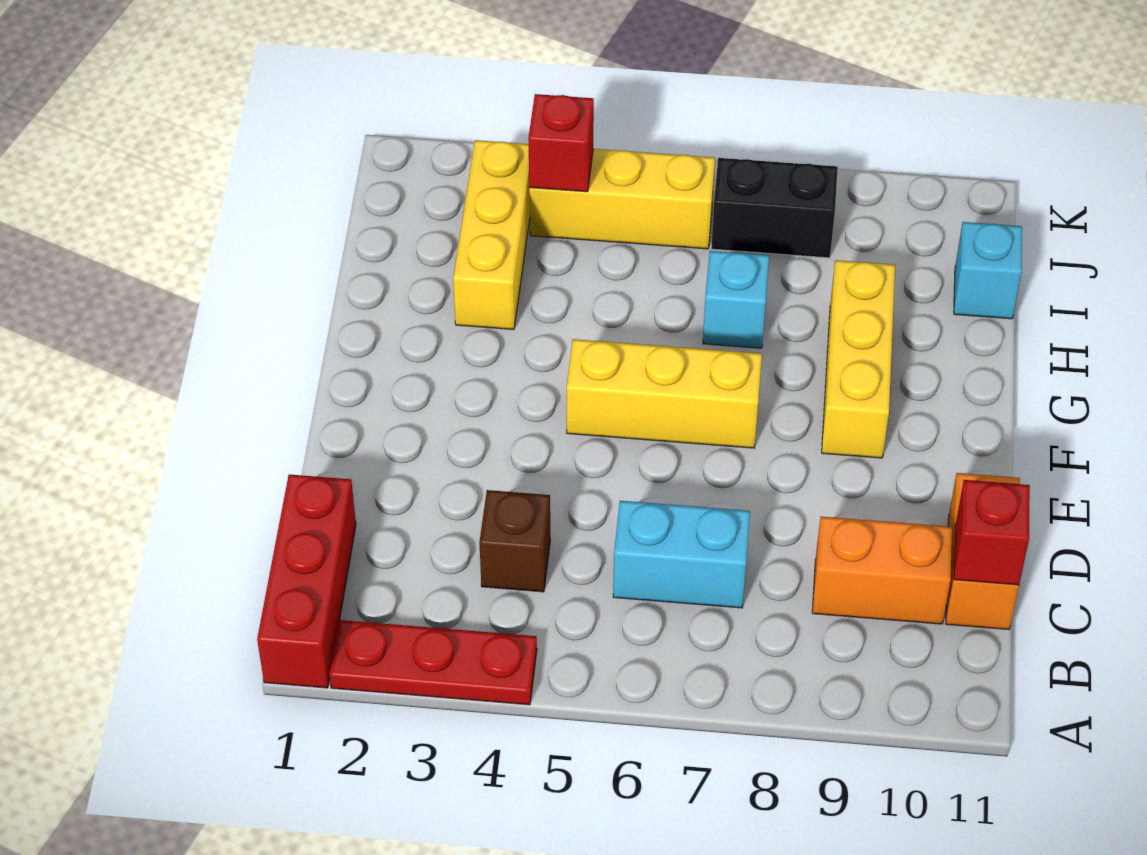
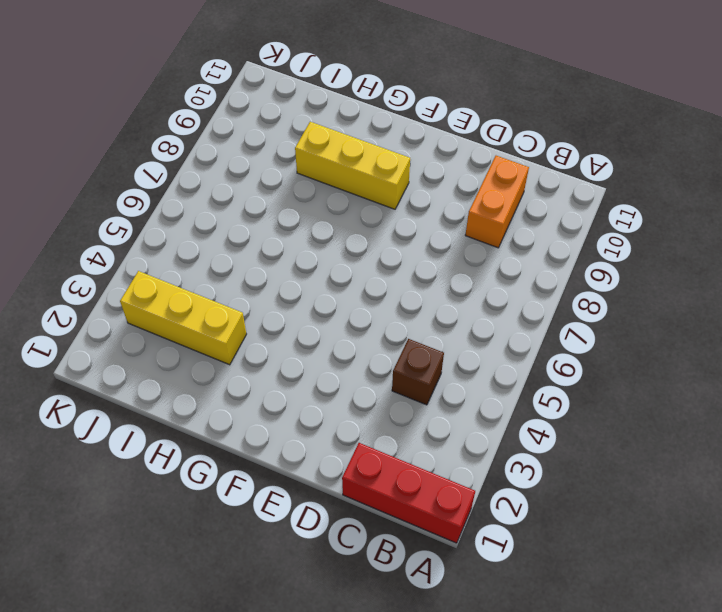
none -> red 1x3 plate [329,620,537,705]
none -> cyan 1x2 brick [613,501,750,608]
none -> orange 1x2 brick [946,473,1020,629]

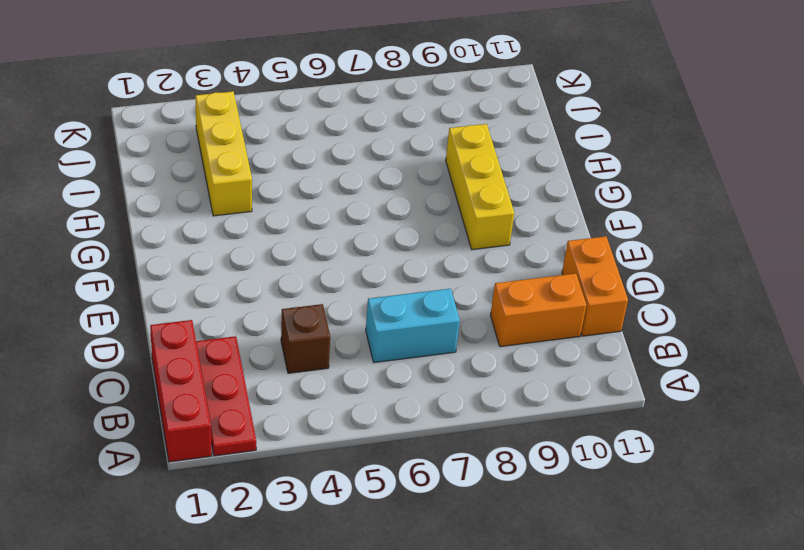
red 1x3 plate [196,336,256,456] -> red 1x3 plate turned to [329,620,537,705]
none -> yellow 1x3 brick [567,339,762,448]
none -> cyan 1x1 brick [703,251,769,348]
none -> cyan 1x1 brick [954,222,1022,319]

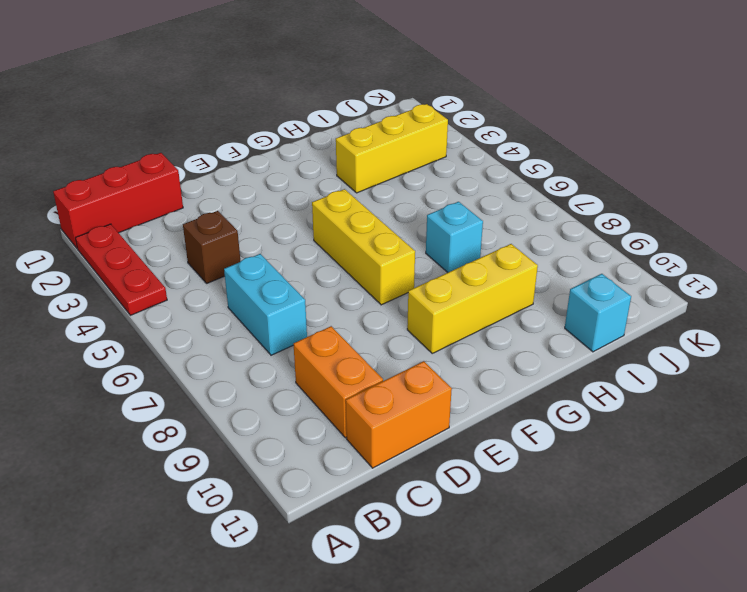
none -> yellow 1x3 brick [529,149,715,249]
none -> black 1x2 brick [711,158,838,258]
none -> red 1x1 brick [954,480,1030,585]

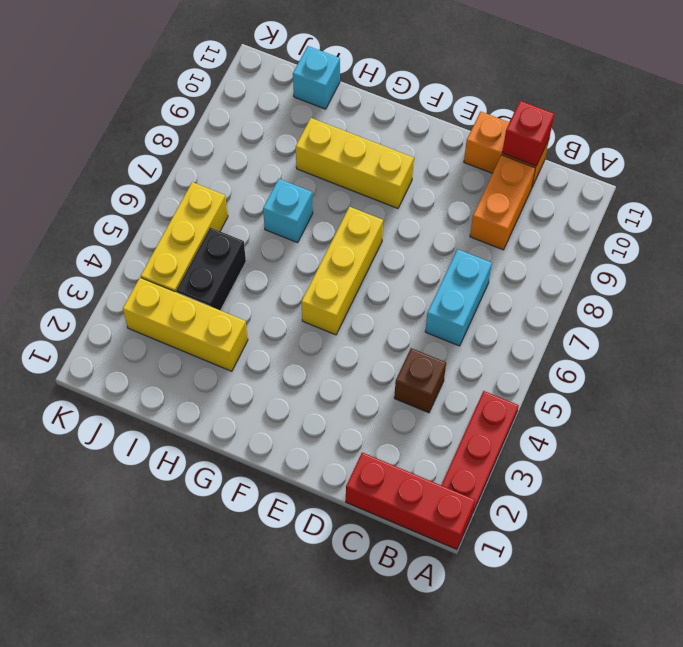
black 1x2 brick [176,228,246,310] -> black 1x2 brick moved to [711,158,838,258]
none -> red 1x1 brick [528,94,594,192]

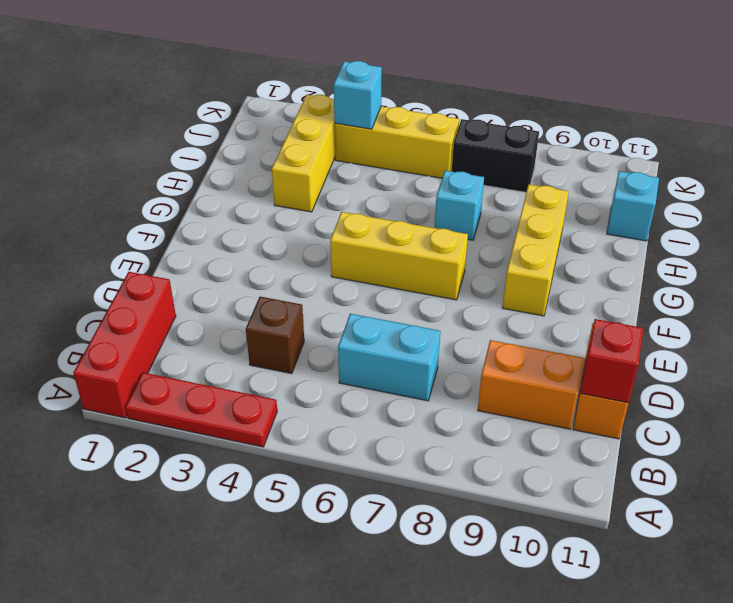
cyan 1x1 brick [334,61,382,129] -> red 1x1 brick [528,94,594,192]

